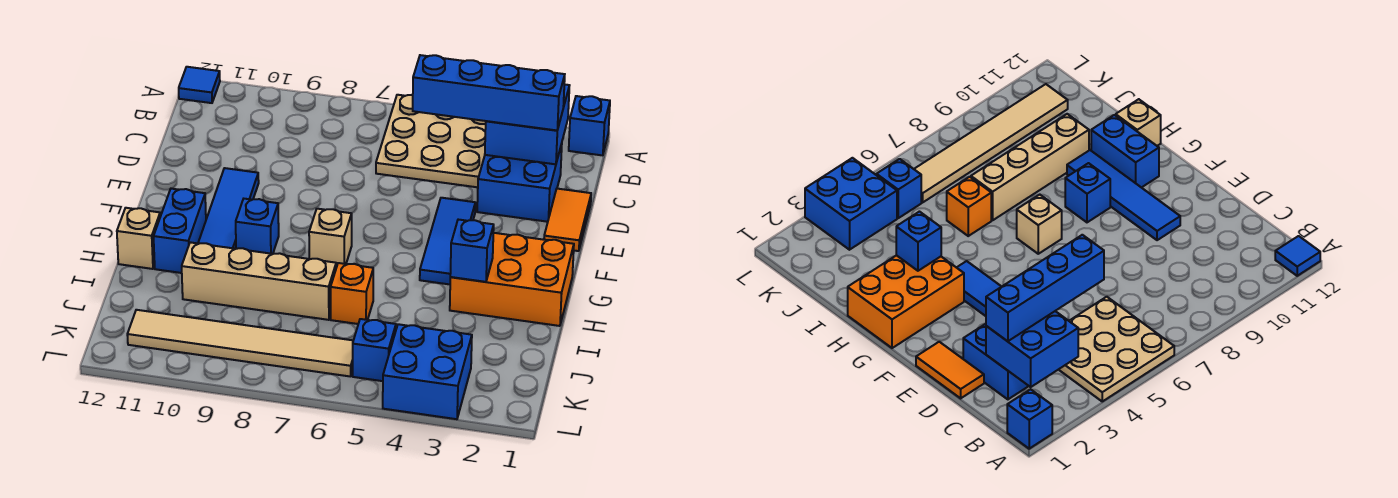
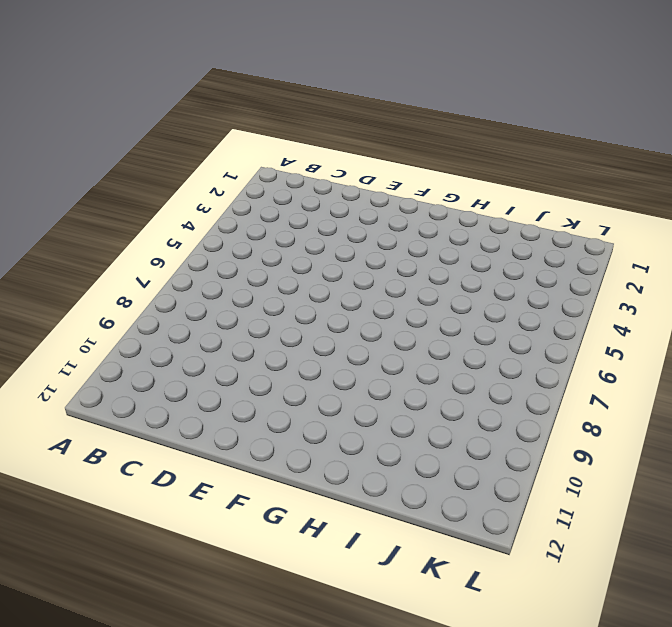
none -> blue 1x1 brick [569,96,610,155]
none -> tan 3x3 plate [376,95,486,187]
none -> blue 1x1 tile [179,67,220,103]

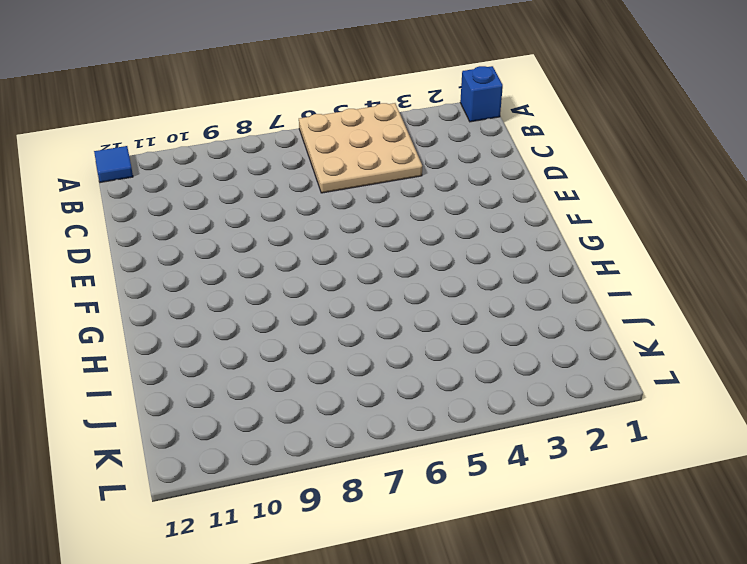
none -> blue 2x2 brick [477,144,562,222]
none -> orange 1x2 tile [544,189,591,251]
none -> blue 1x3 tile [420,198,475,284]

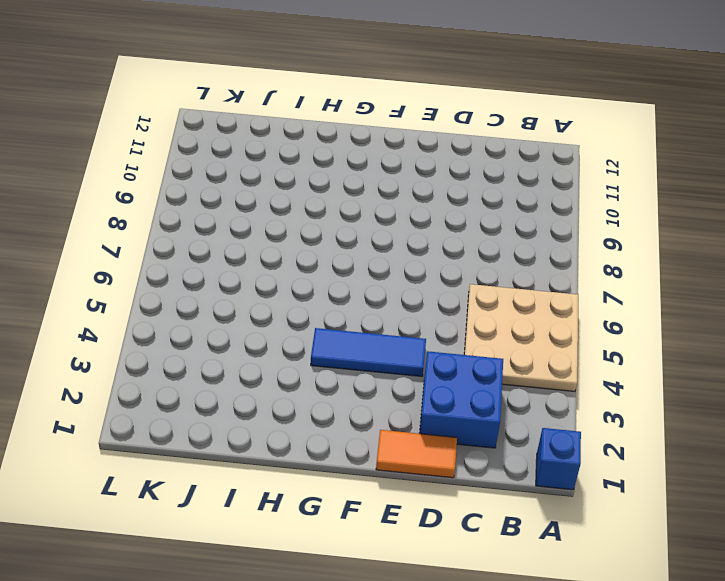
none -> blue 1x1 tile [179,67,220,103]
none -> blue 1x4 tile [198,168,259,249]
none -> orange 2x3 brick [450,233,574,326]

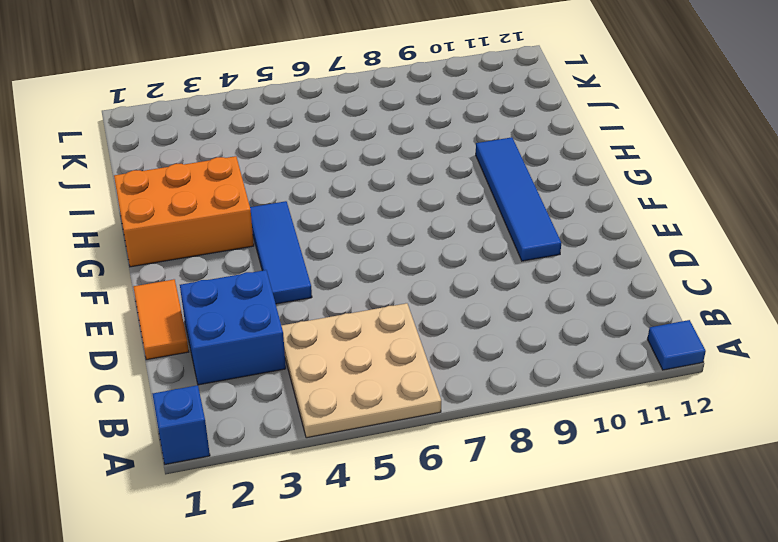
none -> tan 1x1 brick [309,209,352,267]
none -> blue 1x1 brick [236,199,279,254]
none -> blue 1x2 brick [154,189,206,273]

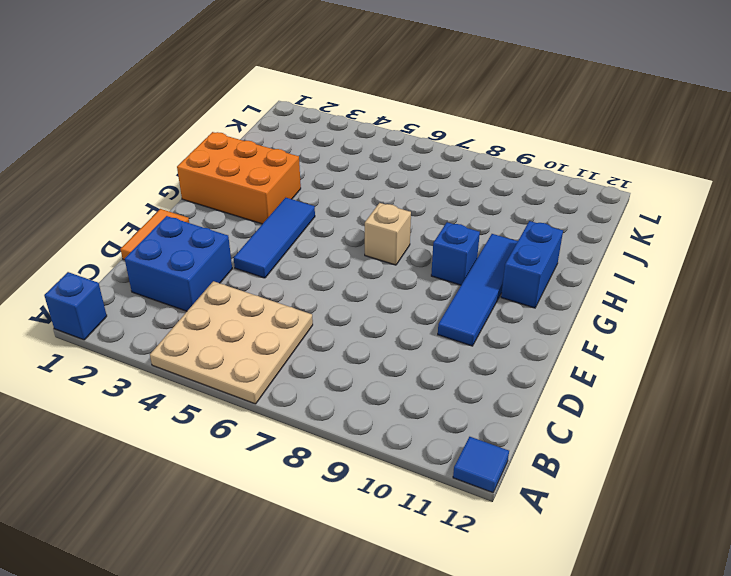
none -> tan 1x1 brick [117,208,160,269]
none -> orange 1x1 brick [331,263,373,324]
none -> tan 1x4 brick [182,242,336,320]

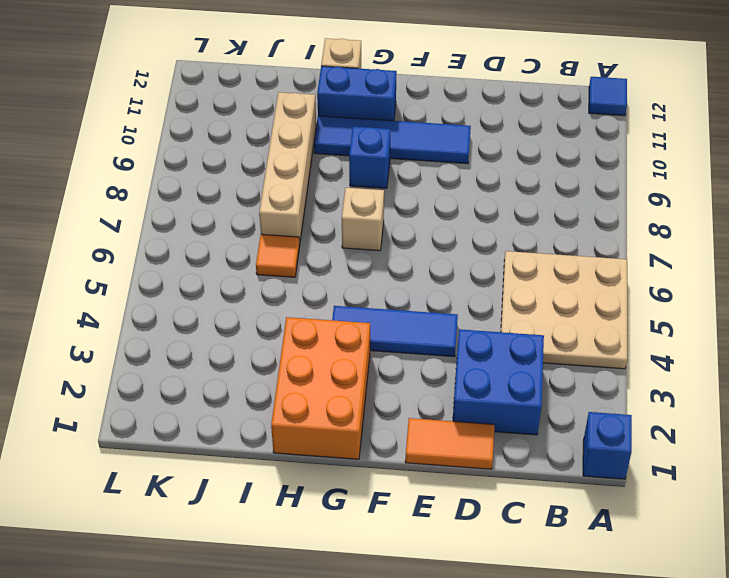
orange 1x1 tile [256,234,300,277] -> orange 1x1 brick [331,263,373,324]
none -> blue 2x2 brick [383,324,472,419]
none -> blue 1x1 brick [353,319,396,381]
none -> tan 1x6 tile [127,310,353,377]

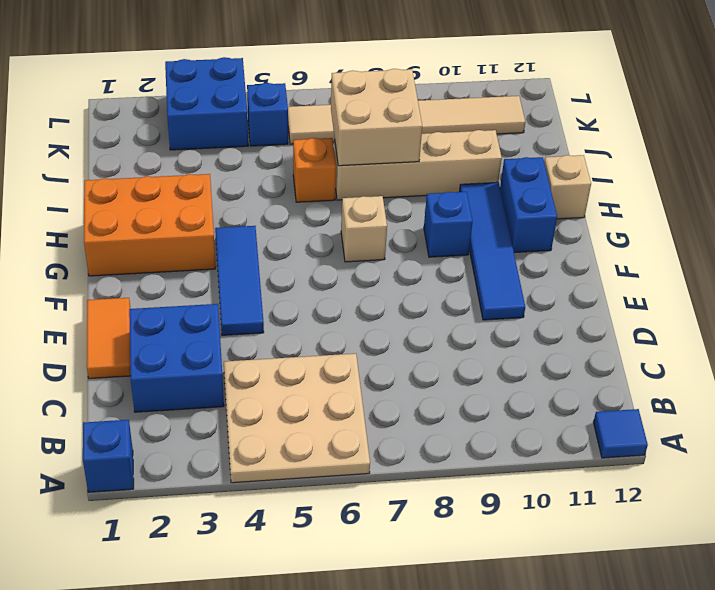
tan 2x2 brick [331,69,422,166] -> none
none -> blue 2x2 brick [485,84,570,164]
none -> blue 1x1 brick [450,220,494,282]
none -> blue 1x4 brick [413,55,565,130]

